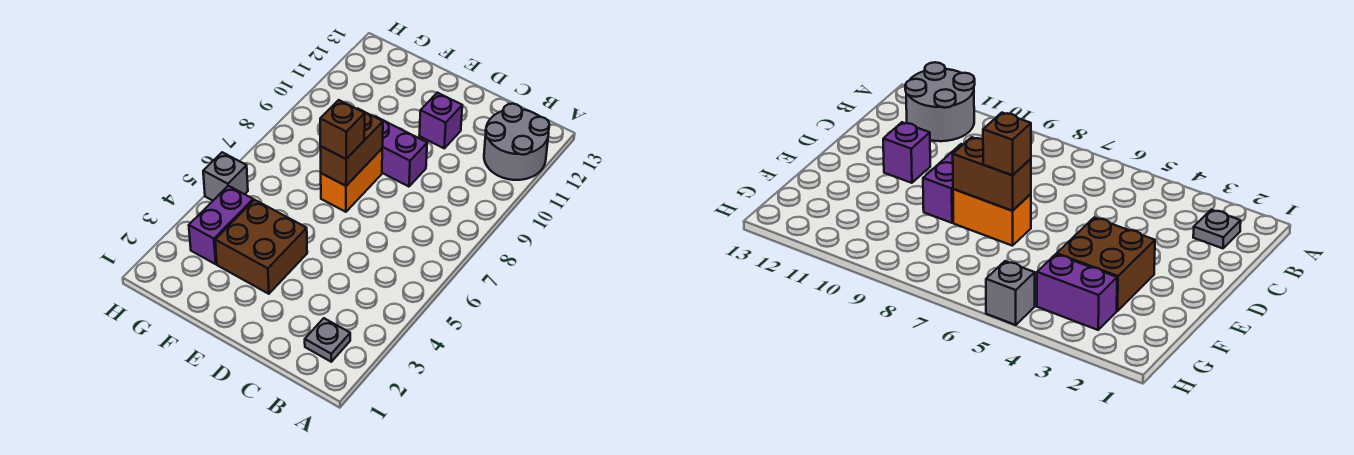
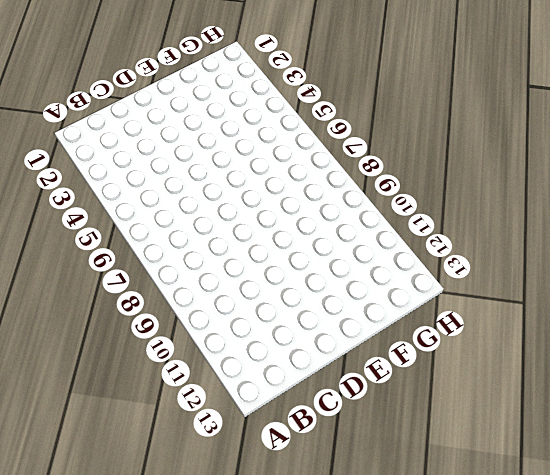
none -> grey 2x2 round brick [484,104,550,180]
none -> grey 1x1 plate [305,318,350,362]

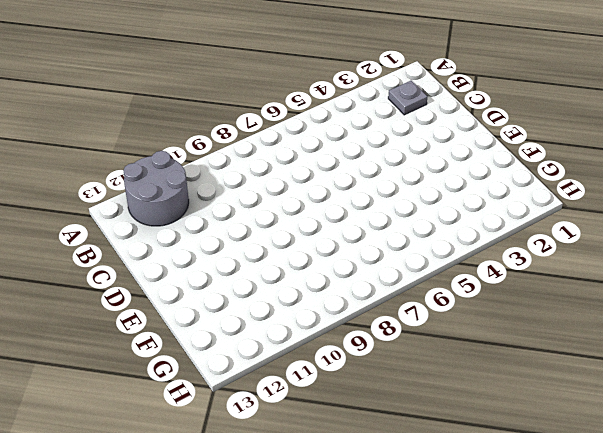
none -> purple 1x2 brick [376,117,427,187]
none -> purple 1x1 brick [419,93,462,148]

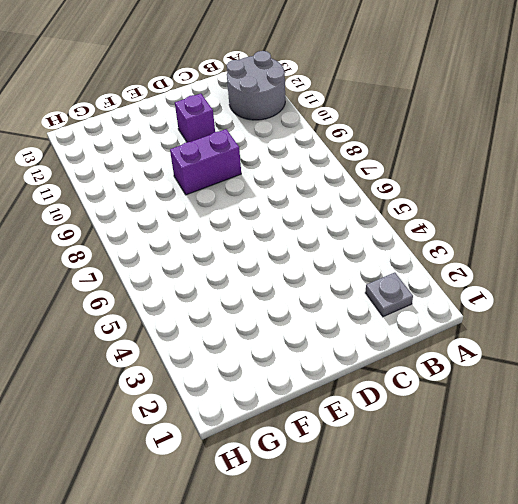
none -> brown 2x2 brick [215,200,307,294]
none -> orange 1x2 brick [321,149,382,212]

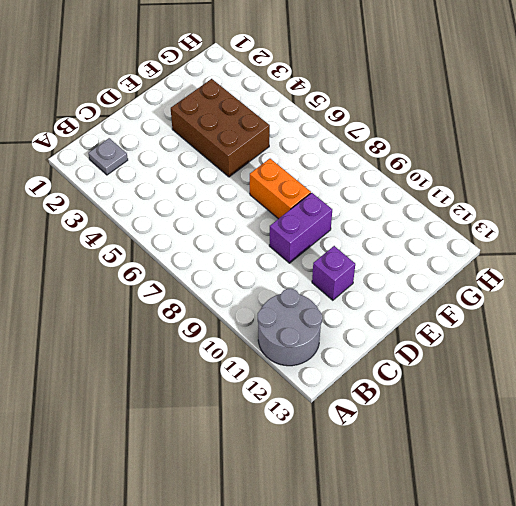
brown 2x3 brick [171,79,270,177] -> brown 2x2 brick [215,200,307,294]
none -> purple 1x2 brick [189,186,253,264]
none -> grey 1x1 brick [203,152,248,201]

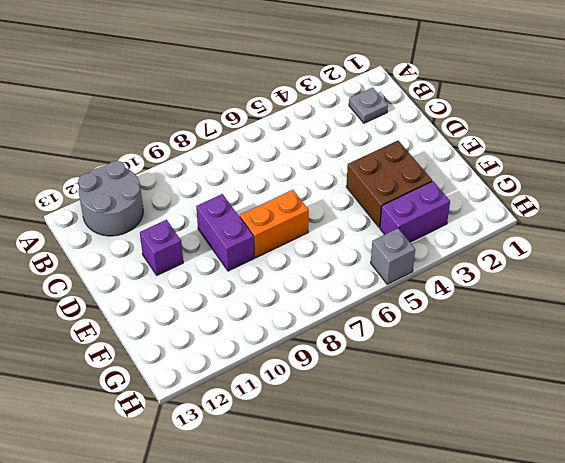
none -> brown 1x2 brick [320,108,383,186]
none -> brown 1x1 brick [320,100,365,159]

